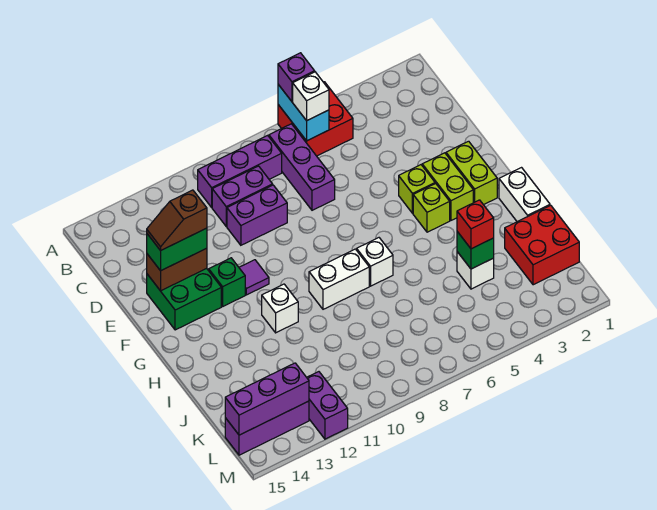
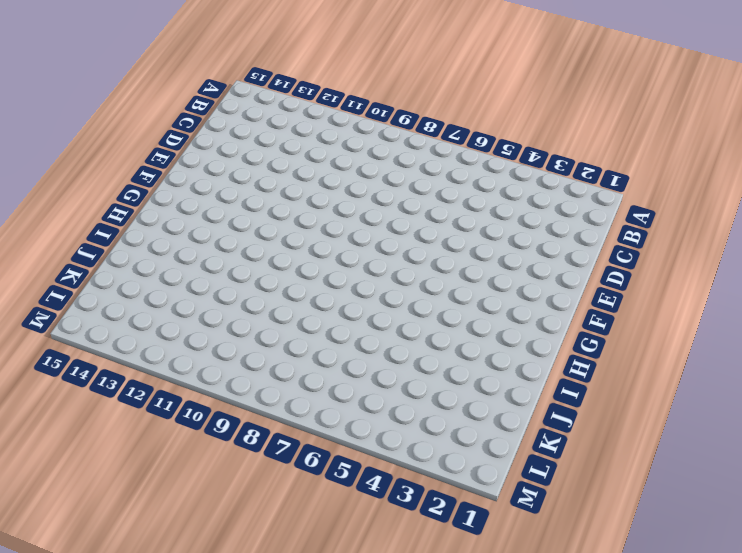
none -> red 2x2 brick [278,82,353,156]
none -> purple 1x3 brick [269,124,335,210]
none -> purple 1x3 brick [198,135,282,207]

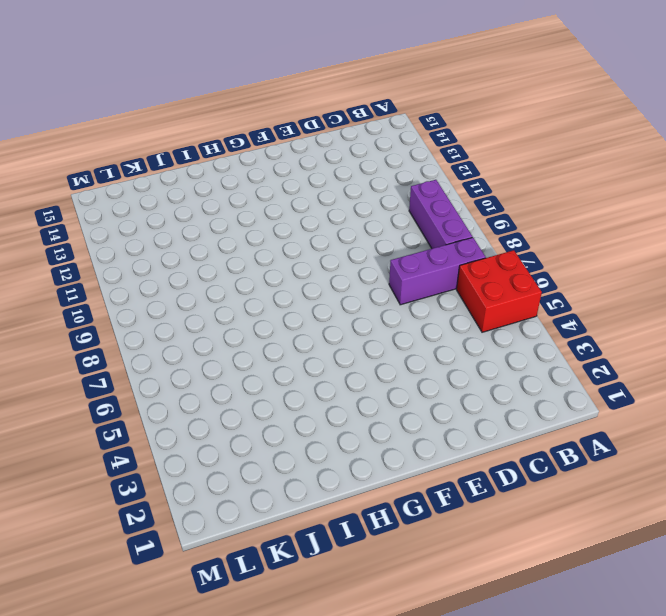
none -> purple 1x2 brick [212,166,273,226]
none -> purple 1x2 brick [227,185,287,245]
none -> green 2x2 brick [147,268,221,330]

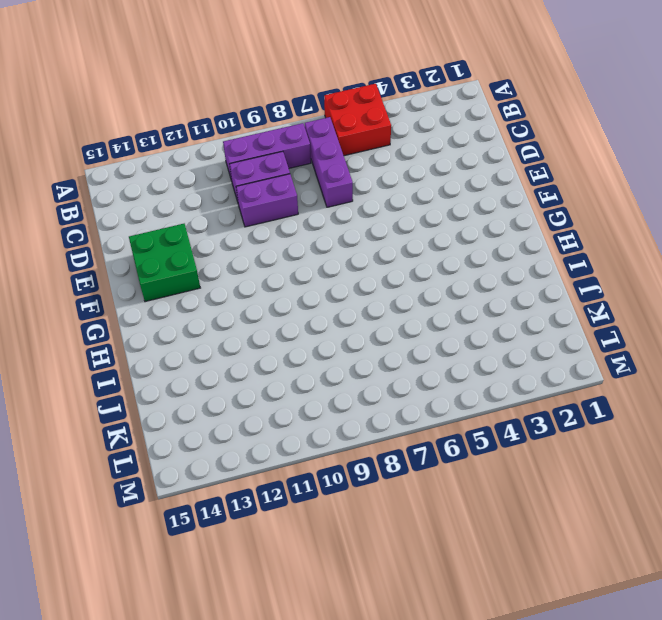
none -> lime 1x2 brick [446,141,497,205]
none -> lime 1x2 brick [422,153,473,220]
none -> lime 1x1 brick [399,165,435,213]

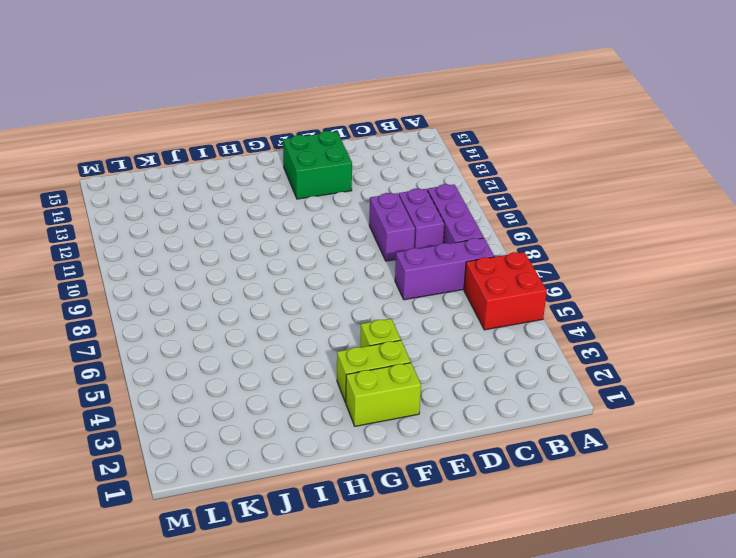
none -> purple 1x1 tile [239,260,269,295]
none -> green 1x1 brick [209,258,245,306]
none -> lime 1x1 brick [413,184,450,232]

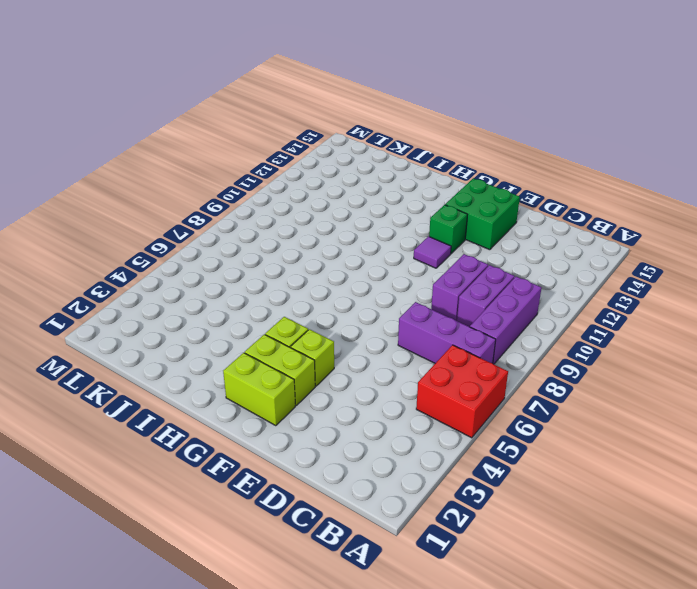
none -> white 1x2 brick [499,168,550,222]
none -> white 1x1 brick [357,238,393,286]
none -> white 1x2 brick [309,249,369,309]

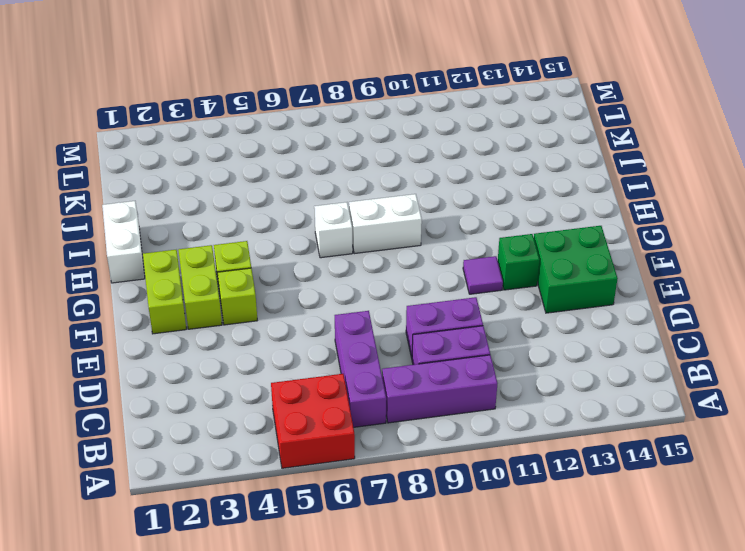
none -> white 1x1 brick [262,284,298,333]
none -> red 2x2 brick [505,205,579,285]
none -> white 1x1 brick [457,252,494,289]

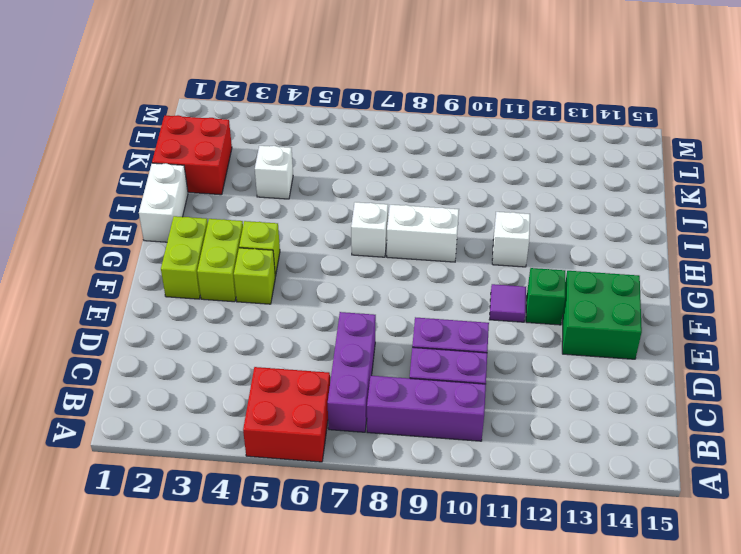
none -> purple 1x2 brick [307,372,348,439]
none -> purple 1x3 brick [225,401,309,455]
none -> cyan 1x2 brick [278,85,329,141]

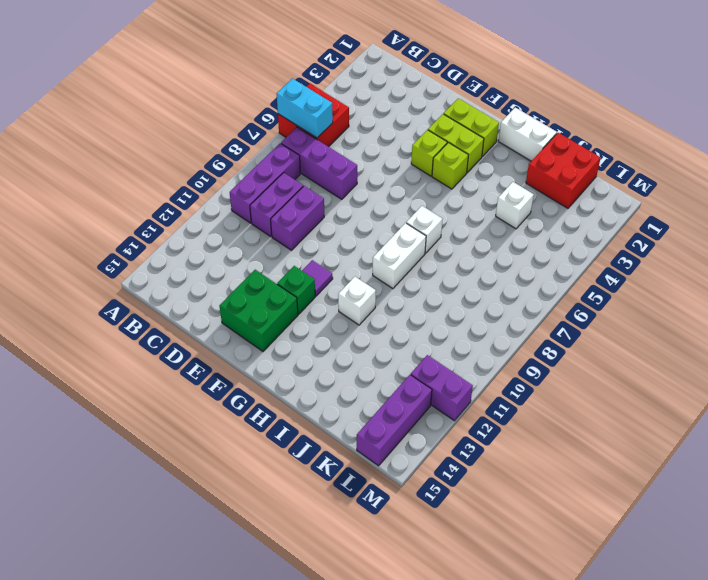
none -> brown 1x2 brick [147,248,207,291]
none -> green 1x1 brick [457,232,494,269]
none -> purple 1x3 brick [225,363,309,435]

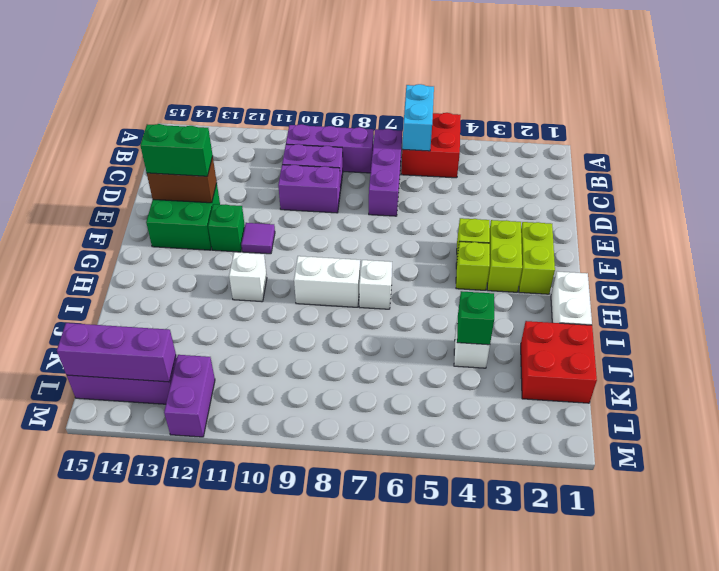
none -> purple 1x1 brick [278,53,315,102]
none -> white 1x1 brick [293,72,329,121]
none -> red 1x1 brick [457,200,494,249]

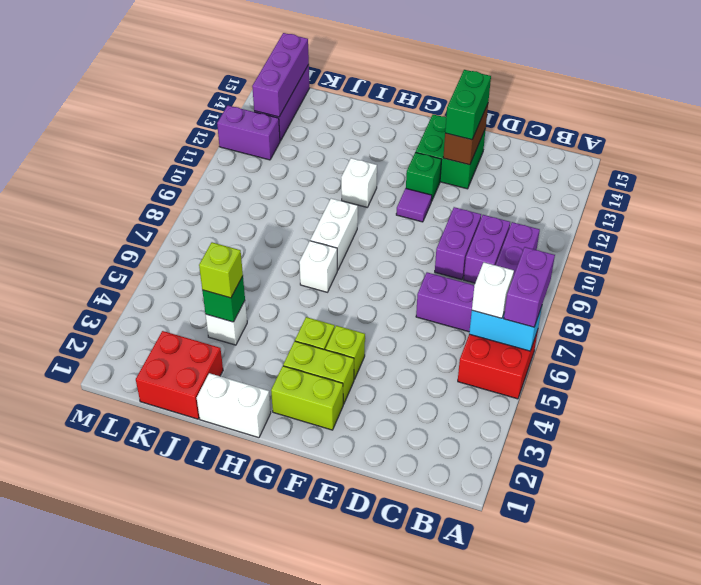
purple 1x2 brick [504,247,555,327] -> purple 1x1 brick [278,53,315,102]
lime 1x1 brick [199,242,243,298] -> red 1x1 brick [457,200,494,249]
none -> brown 1x2 slope [147,190,207,251]

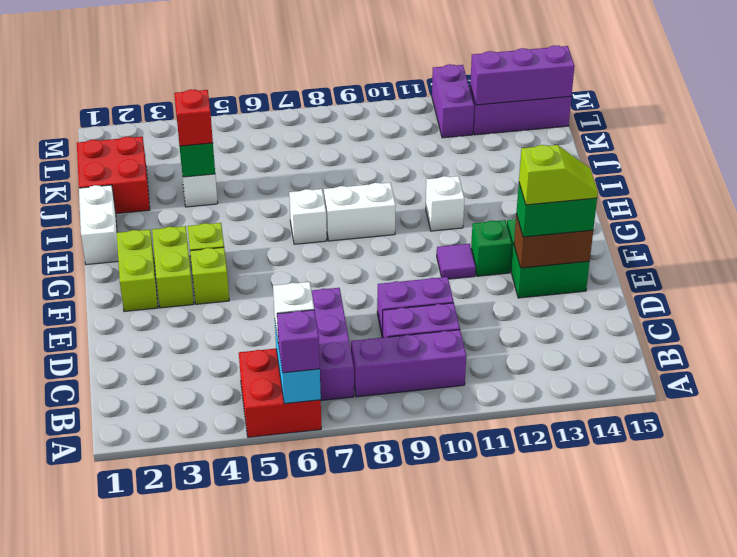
lime 1x2 slope [519,145,598,205] -> brown 1x2 slope [147,190,207,251]

